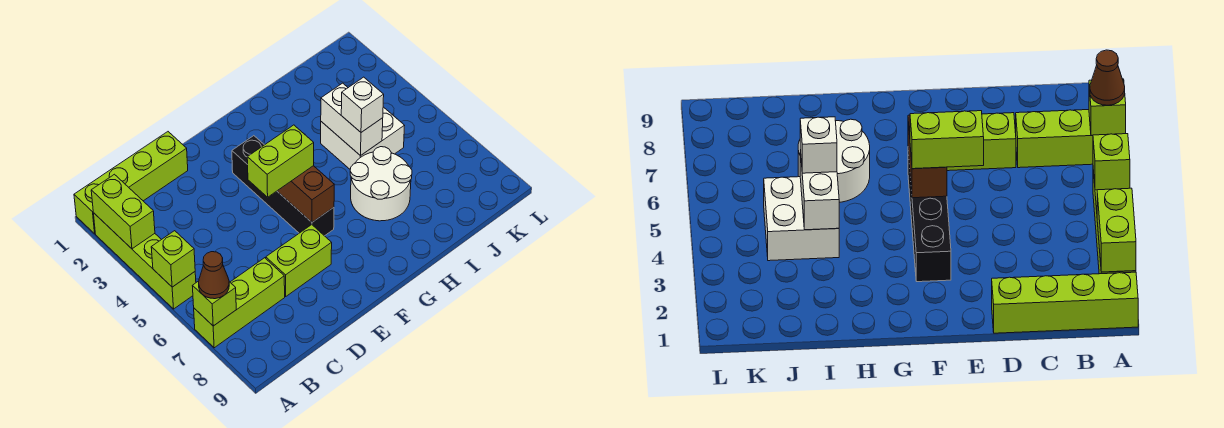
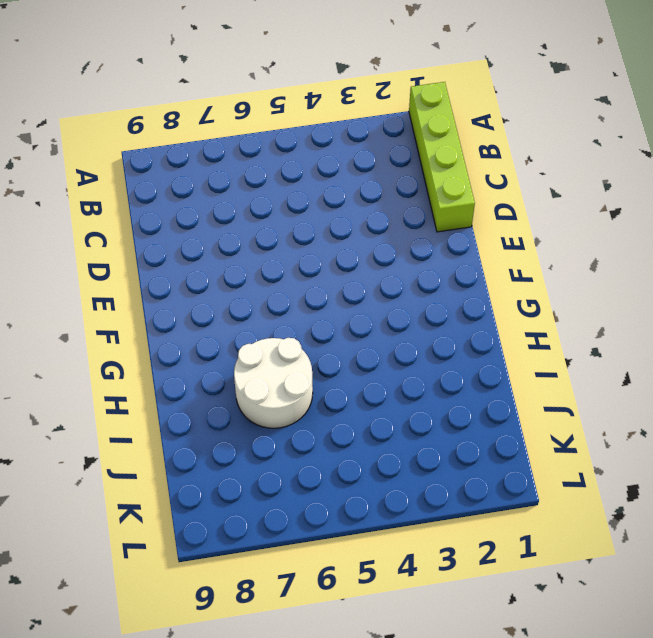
none -> lime 1x4 brick [94,213,196,309]
none -> lime 1x3 brick [194,258,285,348]
none -> lime 1x2 brick [266,225,332,296]

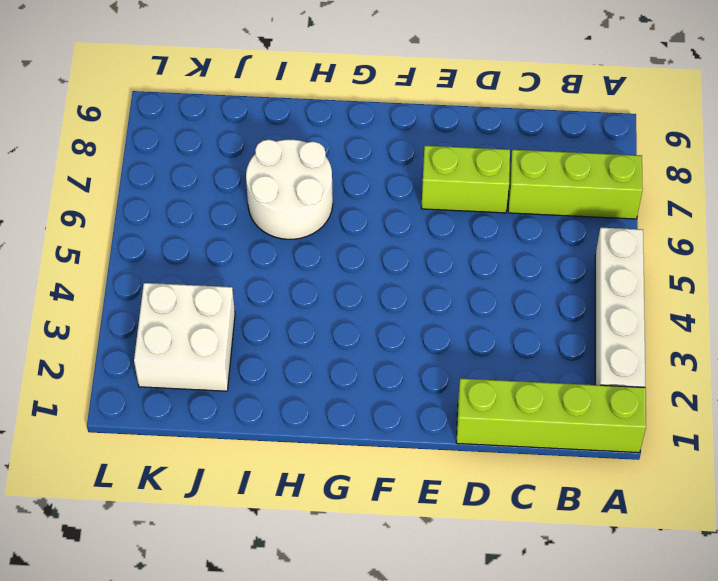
white 1x4 brick [595,228,645,387] -> lime 1x4 brick [94,213,196,309]
white 2x2 brick [134,283,235,391] -> white 2x2 brick moved to [321,107,405,169]
none -> black 1x4 brick [232,136,334,236]
none -> lime 1x2 brick [91,174,155,249]
none -> lime 1x1 brick [151,231,195,287]

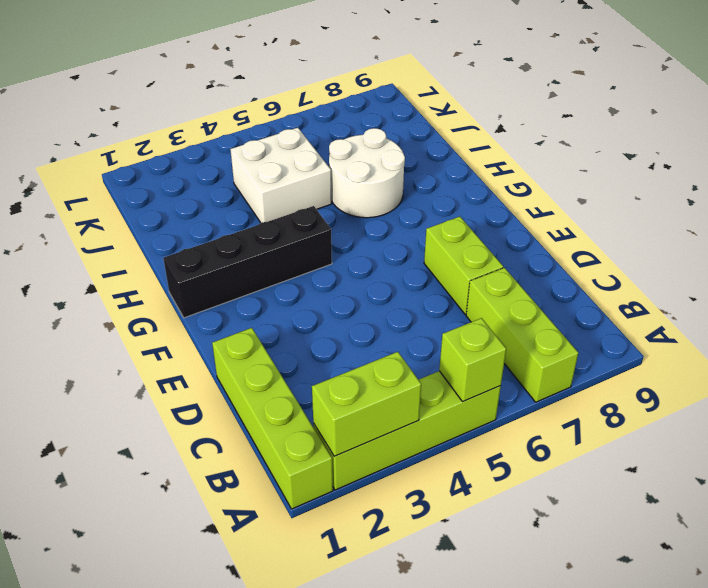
black 1x4 brick [163,206,332,318] -> black 1x4 brick moved to [232,136,334,236]
none -> lime 1x1 brick [193,281,236,326]
none -> brown 1x2 brick [278,166,334,222]
none -> white 1x2 brick [321,83,383,156]

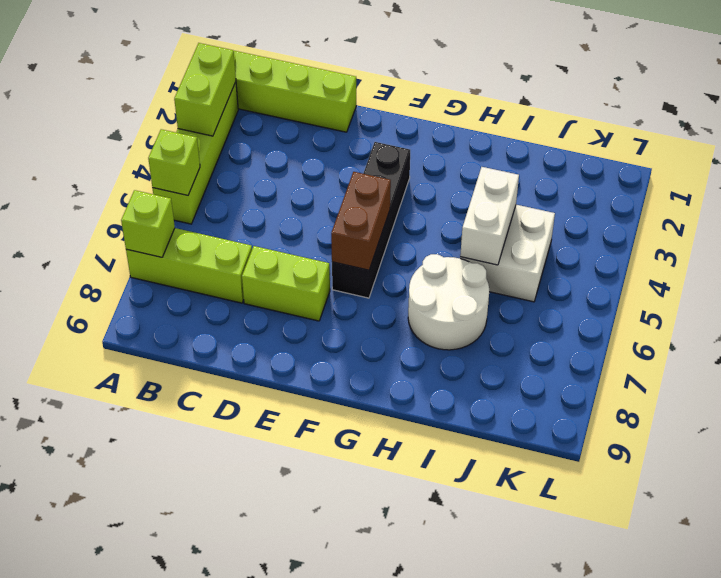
none -> brown 1x1 cone [199,252,229,299]
none -> lime 1x2 brick [247,125,314,197]
none -> white 1x1 brick [341,77,384,132]

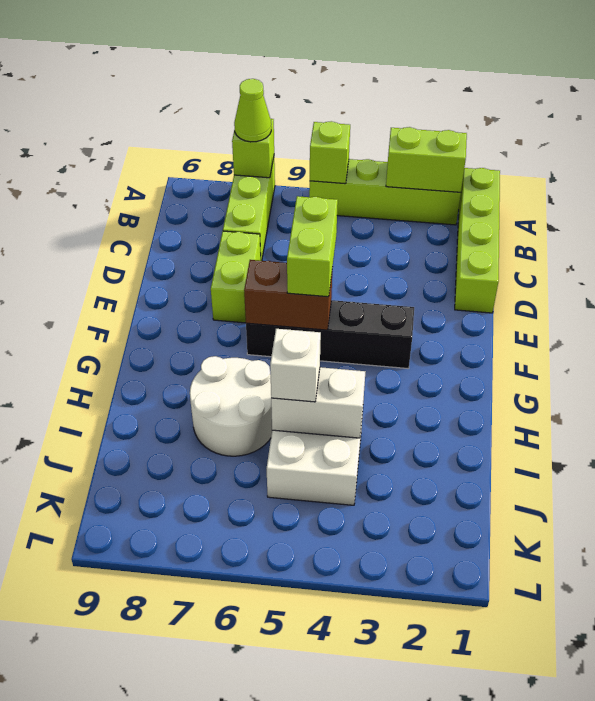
lime 1x1 cone [234,79,271,142] -> brown 1x1 cone [199,252,229,299]

